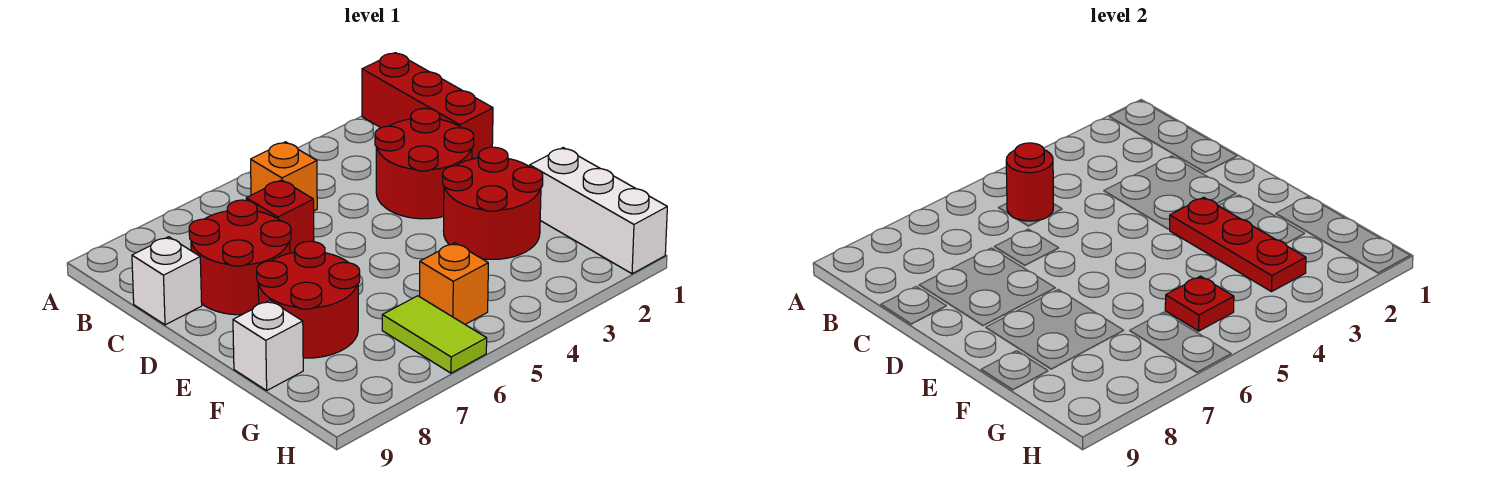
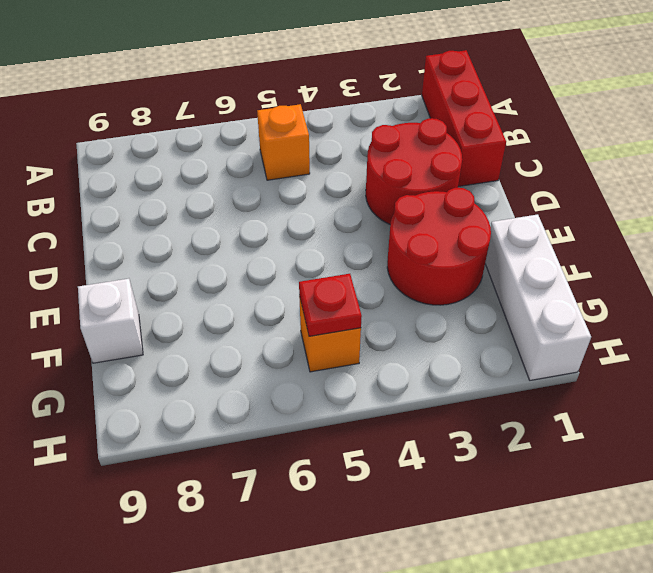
none -> red 1x1 brick [246,180,314,253]
none -> red 2x2 round brick [189,200,291,315]
none -> white 1x1 brick [132,237,202,325]

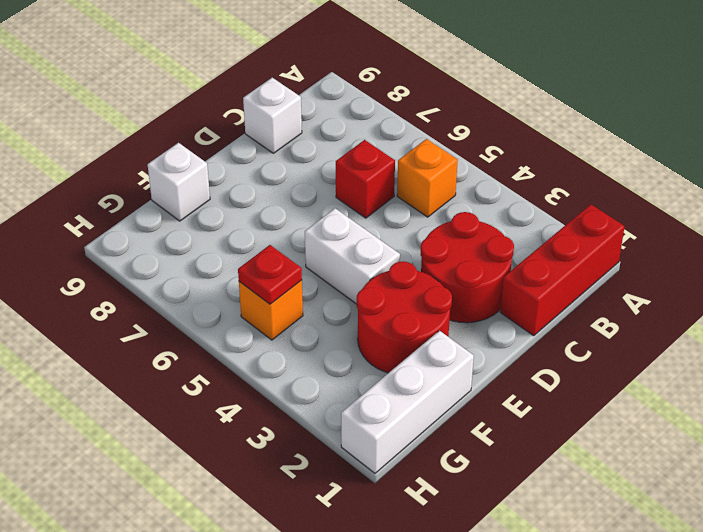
white 1x2 brick [305,208,400,304] -> none
none -> red 2x2 round brick [189,200,291,315]
none -> red 2x2 round brick [257,241,360,358]
none -> lime 1x2 tile [382,296,487,373]

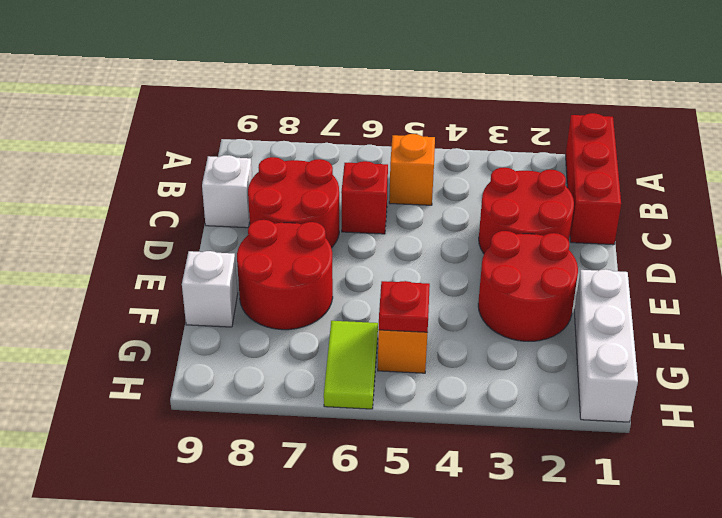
none -> red 1x1 round brick [1006,143,1054,221]
none -> red 1x3 plate [1170,197,1306,292]

